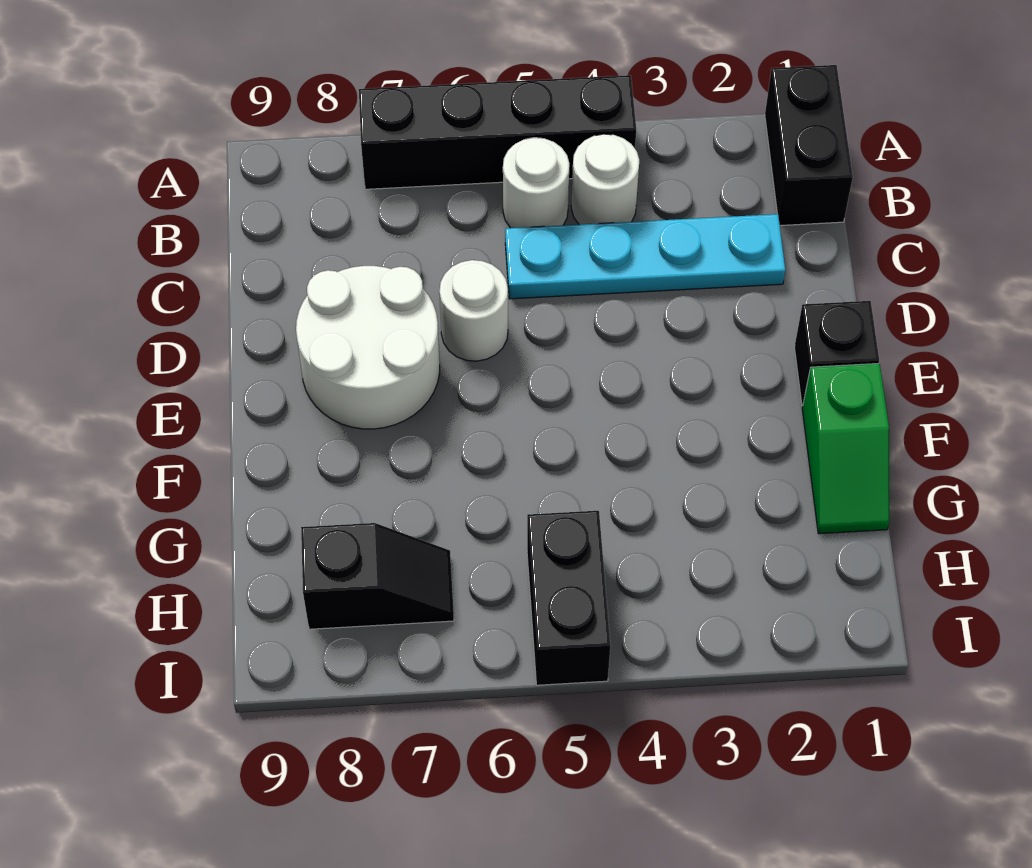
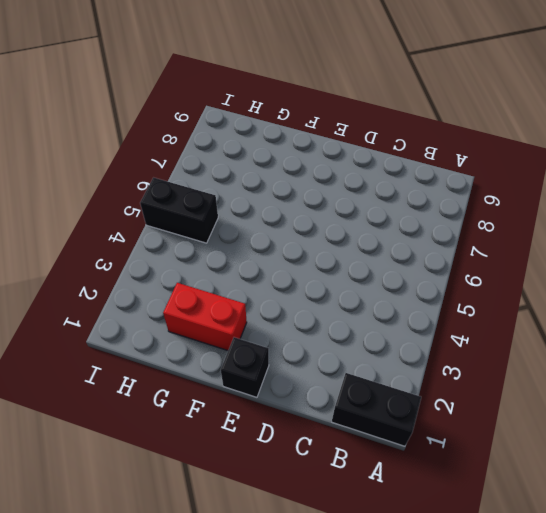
red 1x2 brick [163,283,247,351] -> none
none -> black 1x4 brick [359,75,636,189]
none -> white 1x1 round brick [571,134,639,224]

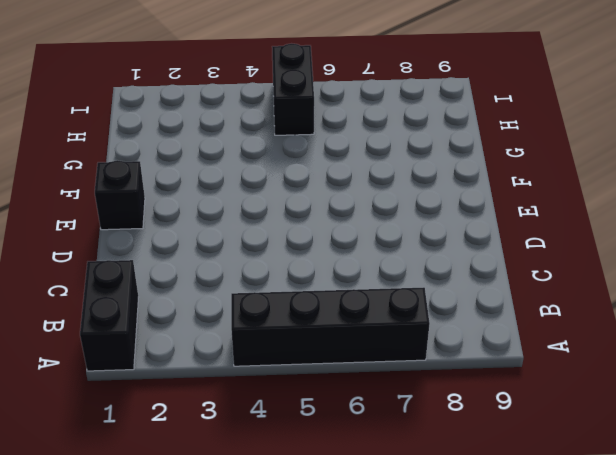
none -> white 1x1 round brick [571,134,639,224]
none -> white 1x1 round brick [503,138,569,228]

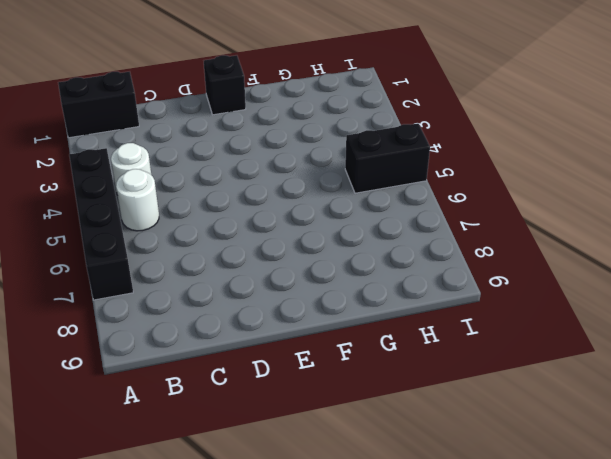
none -> cyan 1x4 plate [505,214,785,299]
none -> white 1x1 round brick [439,260,508,361]

